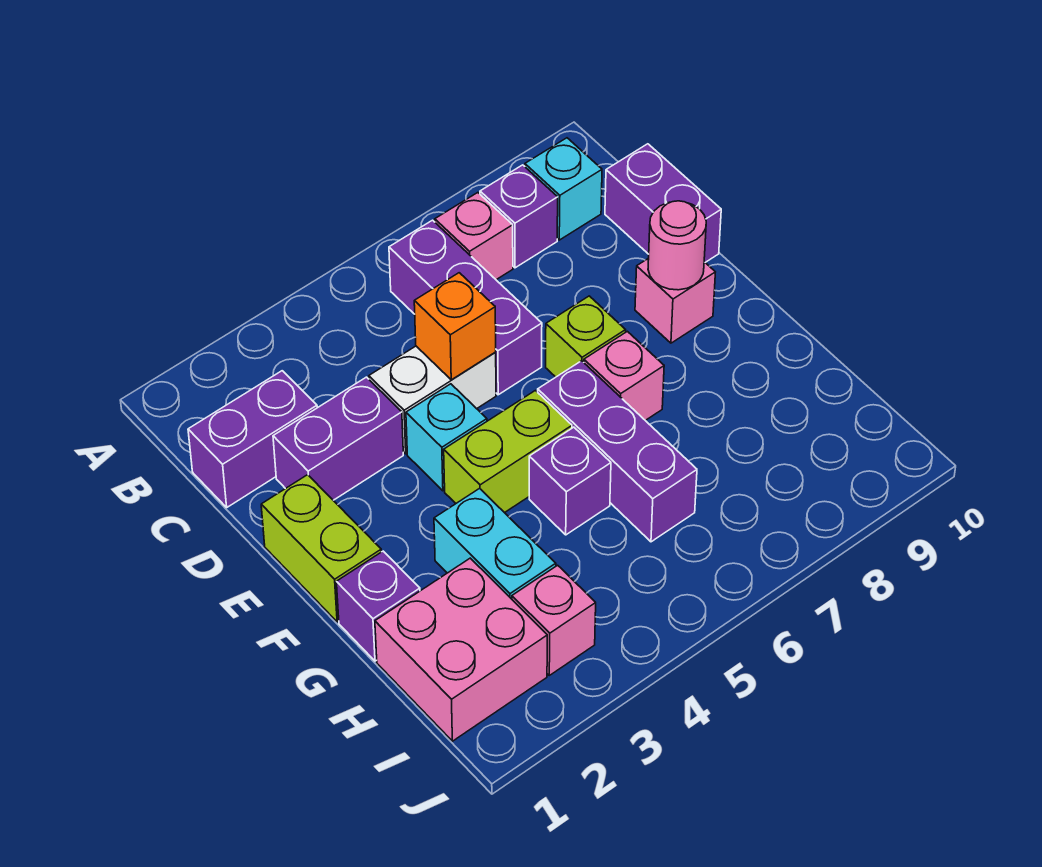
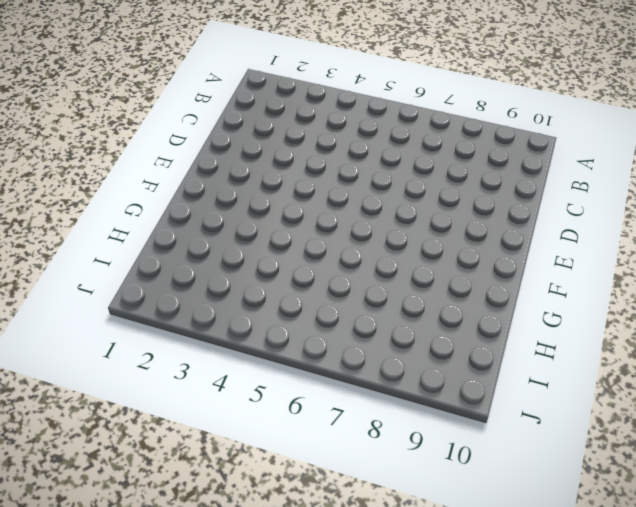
none -> purple 1x3 brick [389,220,542,395]
none -> pink 1x1 brick [435,193,513,280]
none -> purple 1x1 brick [480,165,558,268]

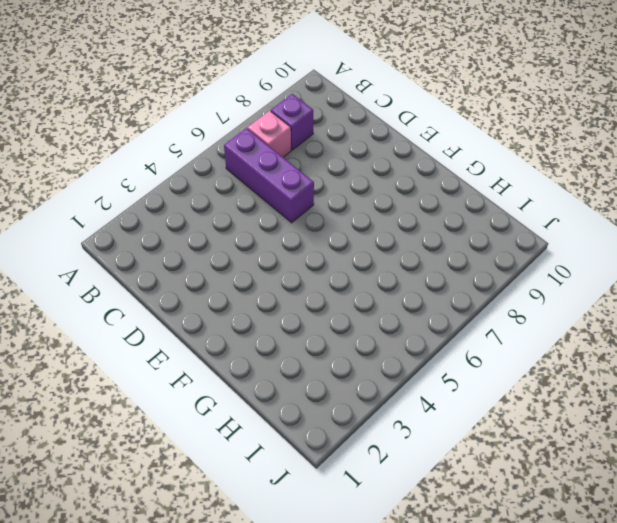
none -> cyan 1x1 brick [525,138,602,240]
none -> purple 1x2 brick [188,371,317,507]
none -> purple 1x2 brick [605,144,721,263]

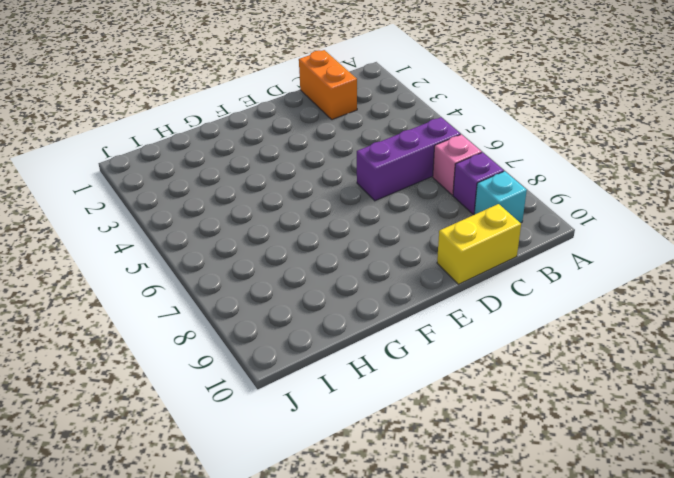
orange 1x2 brick [299,50,357,120] -> purple 1x2 brick [188,371,317,507]
yellow 1x2 brick [437,204,521,284] -> purple 1x2 brick [605,144,721,263]
none -> purple 1x2 brick [273,377,403,500]
none -> white 1x2 brick [369,346,496,454]
none -> lime 1x2 brick [261,475,381,622]

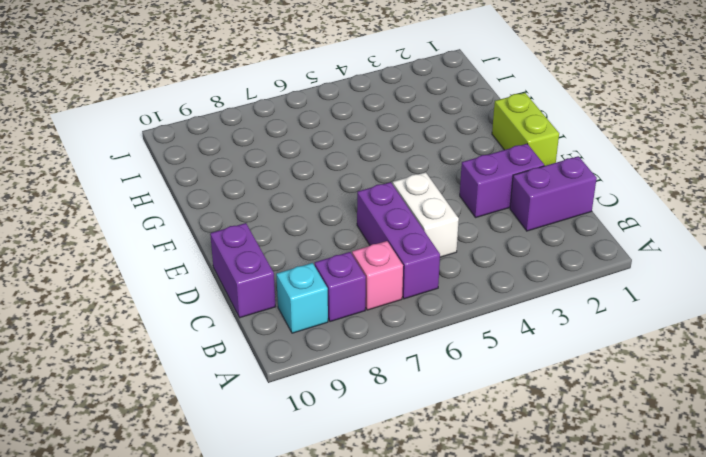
white 1x2 brick [393,172,459,257] -> white 1x2 brick turned to [369,346,496,454]
none -> cyan 1x1 brick [406,384,487,491]
none -> lime 1x1 brick [546,296,626,377]
none -> pink 1x1 brick [635,258,715,343]

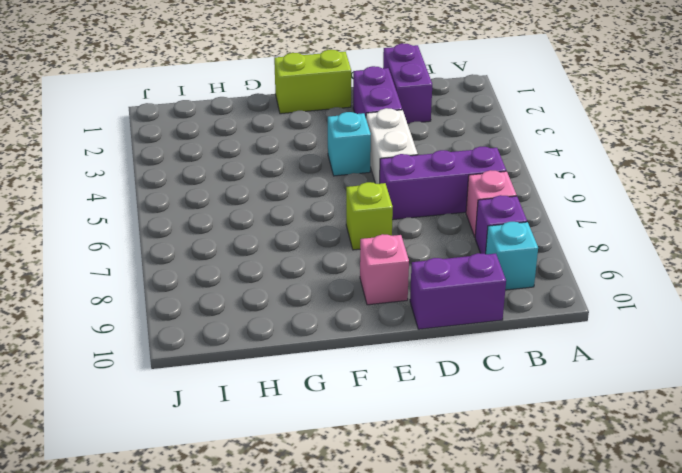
none -> lime 1x2 brick [444,391,572,513]
none -> purple 1x3 brick [538,361,697,542]
none -> pink 1x1 brick [584,331,664,420]

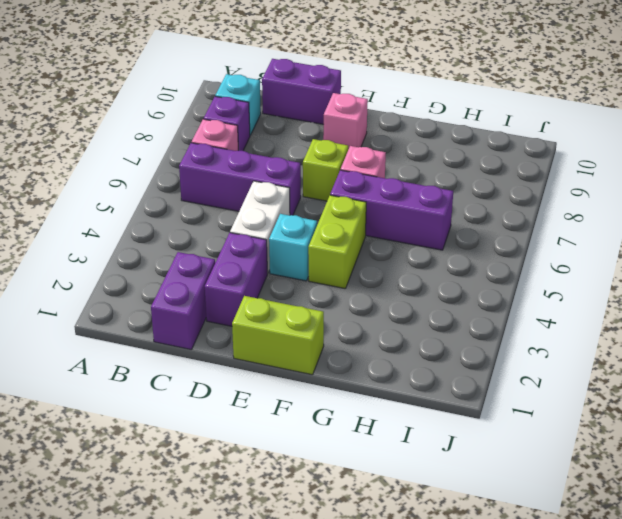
none -> purple 1x1 brick [337,551,420,661]
none -> cyan 1x2 brick [434,489,556,599]
none -> purple 1x1 brick [529,427,611,535]

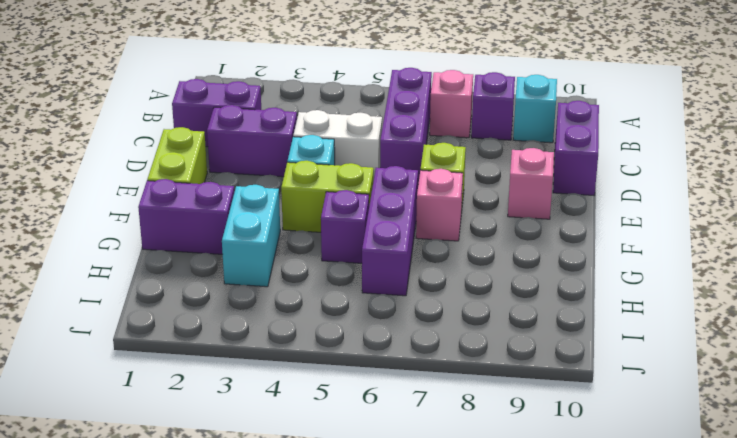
purple 1x2 brick [138,179,234,254] -> purple 1x1 brick [337,551,420,661]
none -> pink 2x2 brick [375,558,547,741]
none -> pink 1x1 brick [512,565,596,675]
none -> orange 1x1 brick [414,273,496,380]

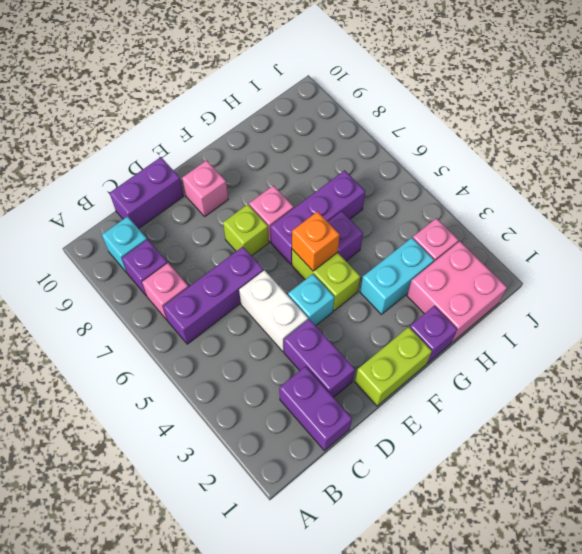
orange 1x1 brick [292,212,340,271] -> orange 1x1 brick moved to [414,273,496,380]
none -> pink 1x1 round brick [648,201,706,290]

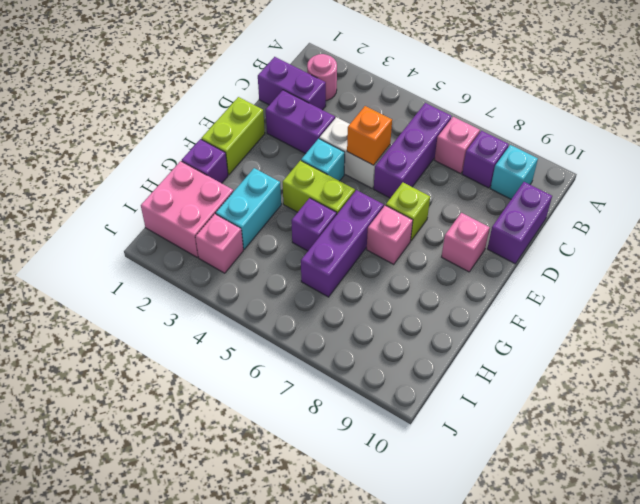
pink 1x1 round brick [307,54,337,101] -> pink 1x1 round brick moved to [648,201,706,290]

